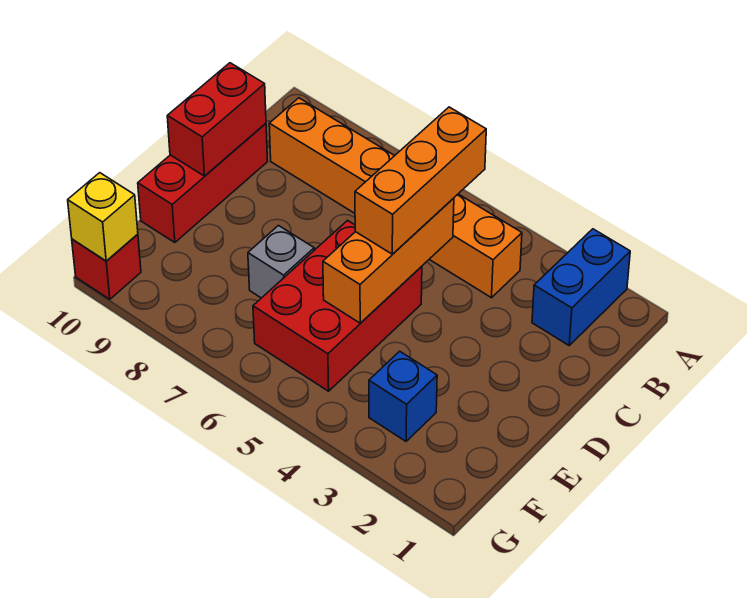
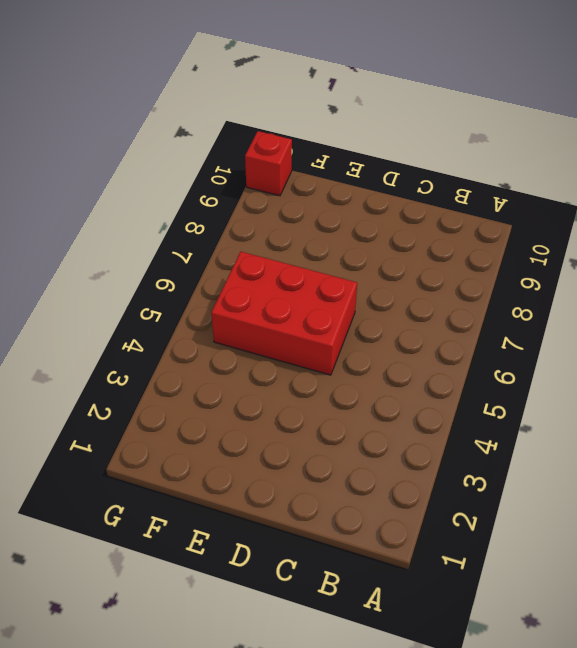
none -> blue 1x2 brick [532,229,630,345]
none -> orange 1x6 brick [269,98,522,298]

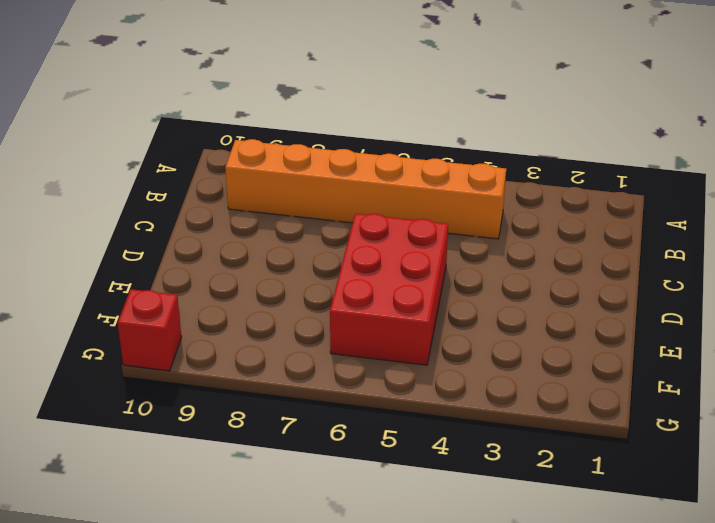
none -> blue 1x2 brick [532,229,630,345]
none -> red 1x3 brick [138,124,268,243]

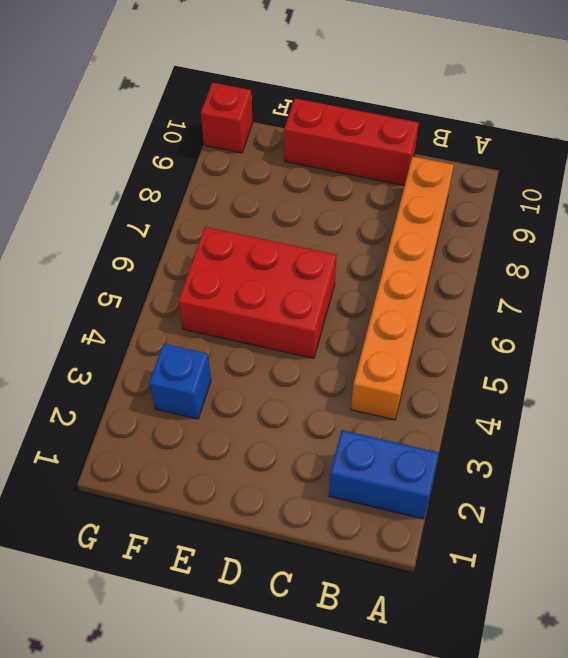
none -> grey 1x1 brick [248,226,314,298]
none -> orange 1x3 brick [323,198,454,323]

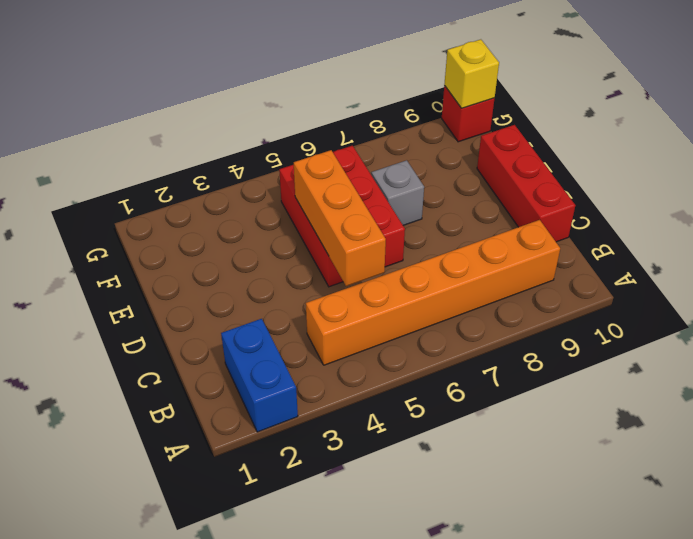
none -> blue 1x1 brick [369,351,437,441]
none -> red 1x2 brick [167,63,266,176]

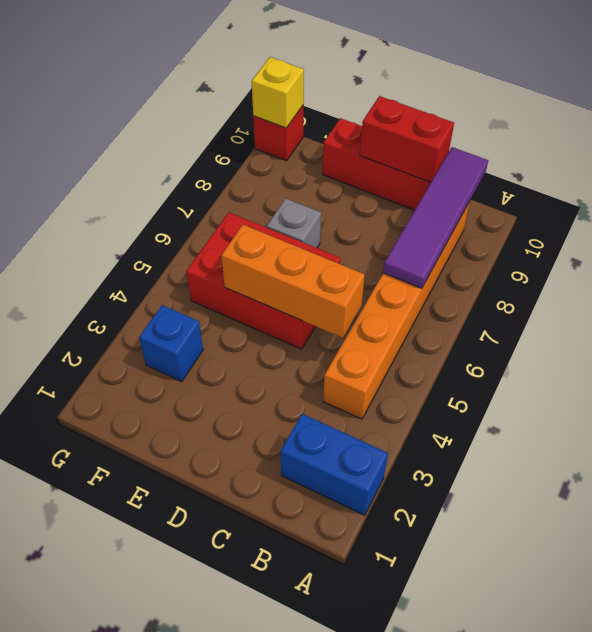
purple 1x4 tile [383,147,488,288] -> none
none -> orange 1x3 brick [355,107,486,254]

